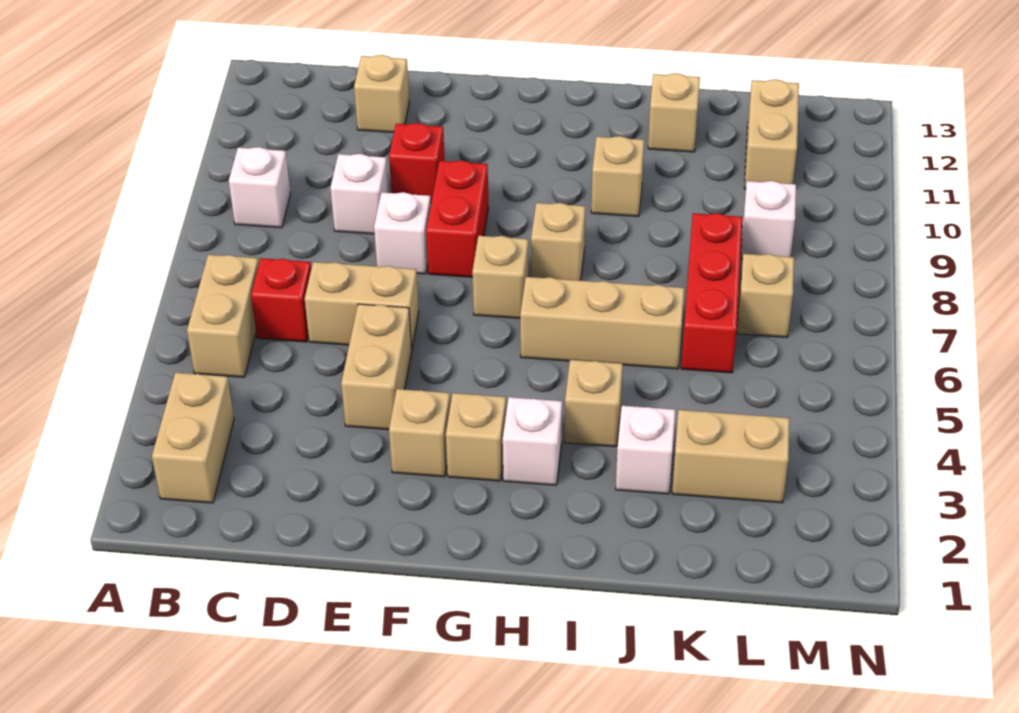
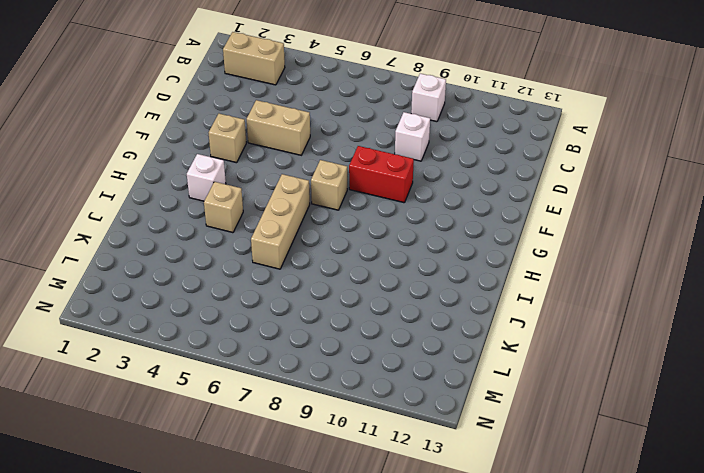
none -> tan 1x2 brick [187,255,259,377]
none -> red 1x1 brick [251,258,311,342]
none -> tan 1x2 brick [305,262,419,348]

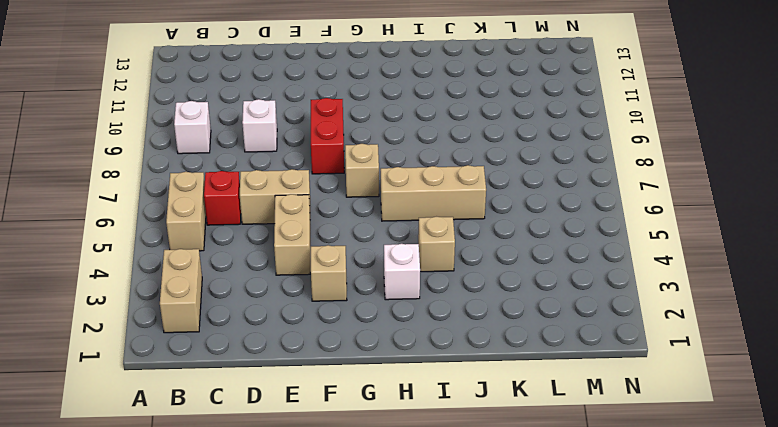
none -> tan 1x1 brick [354,55,409,132]
none -> white 1x1 brick [374,192,431,274]
none -> red 1x1 brick [389,123,445,202]

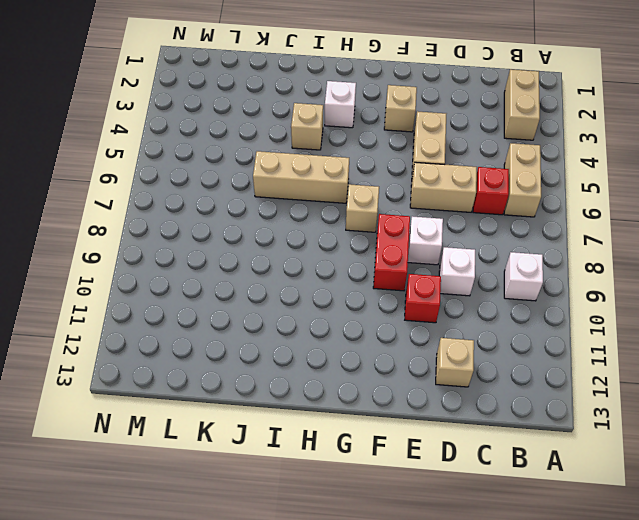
none -> tan 1x1 brick [446,393,506,481]
none -> tan 1x1 brick [531,203,585,281]
none -> tan 1x1 brick [591,136,644,217]

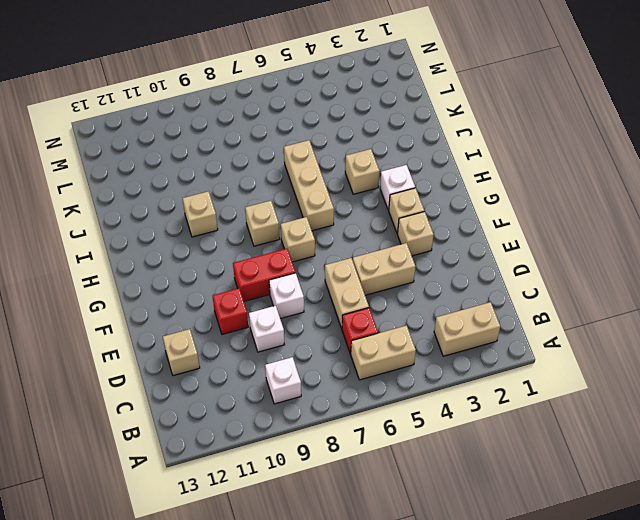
none -> white 1x1 brick [616,406,675,494]
none -> tan 1x1 brick [648,73,700,152]
none -> tan 1x2 brick [672,410,790,503]

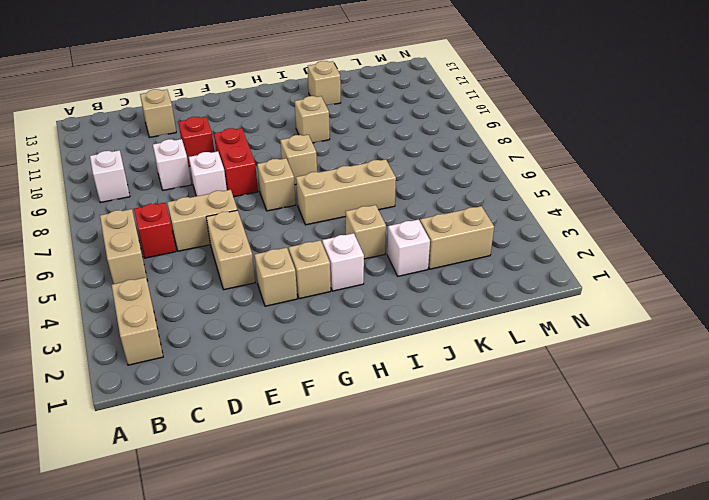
none -> red 1x3 brick [681,213,742,373]
none -> tan 1x1 brick [737,254,794,337]
none -> white 1x1 brick [741,181,796,259]

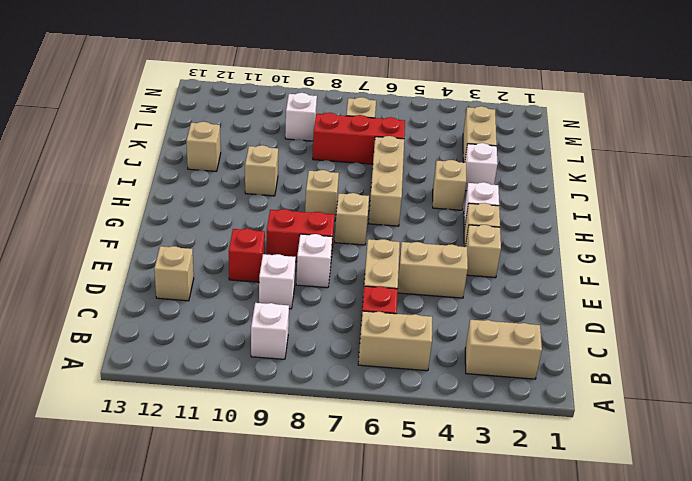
none -> tan 1x2 brick [744,79,799,189]

